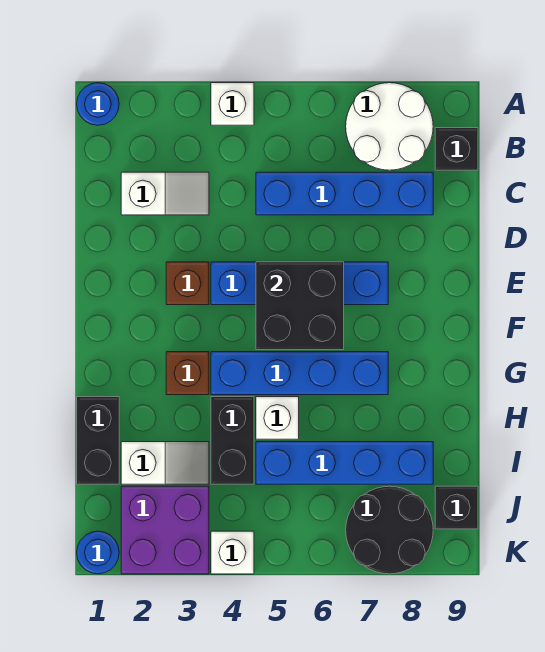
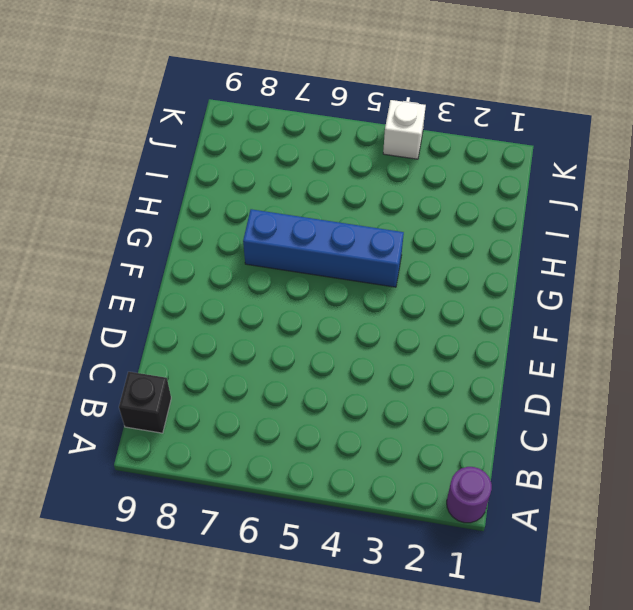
purple 1x1 round brick [447,467,492,523] -> blue 1x1 round brick [77,83,119,125]
none -> white 1x1 brick [211,83,254,125]
none -> white 2x2 round brick [346,83,433,170]
none -> white 1x2 slope [121,172,209,215]

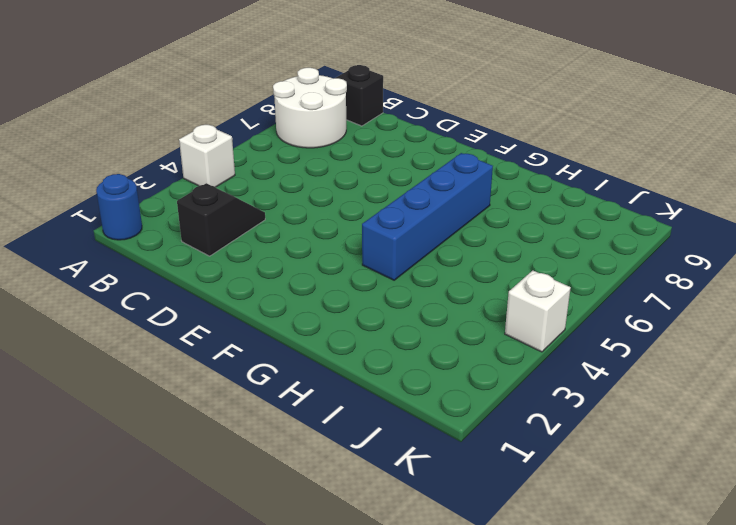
black 1x2 slope [177,183,265,256] -> white 1x2 slope [121,172,209,215]
none -> blue 1x4 brick [256,172,433,215]
none -> brown 1x1 brick [166,262,209,305]
none -> blue 1x4 brick [211,262,388,305]

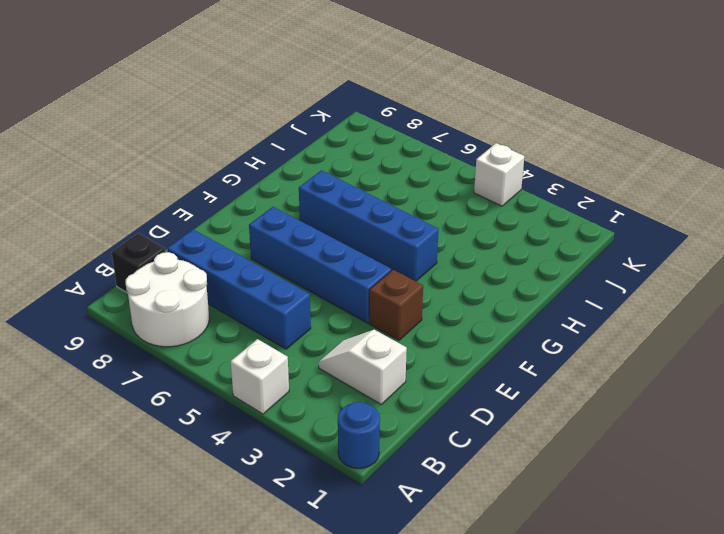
none -> brown 1x1 brick [166,352,209,395]
none -> black 1x2 brick [77,397,119,484]
none -> black 1x2 brick [211,397,254,484]

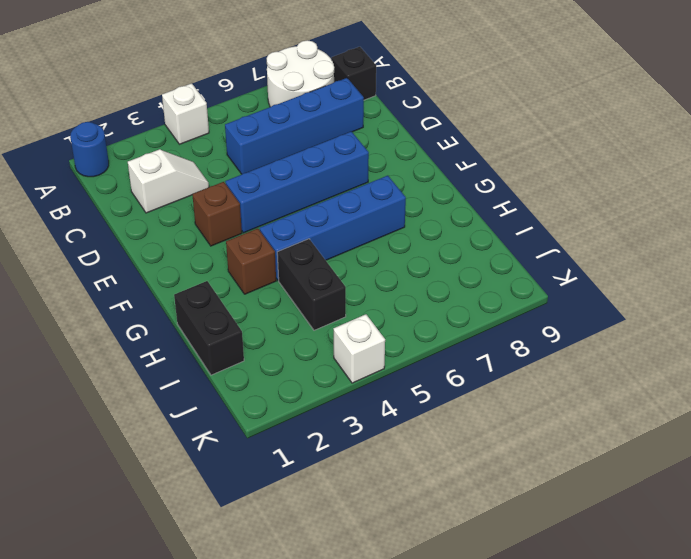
none -> white 1x1 brick [256,397,299,439]
none -> white 1x2 slope [121,442,209,484]
none -> blue 1x4 brick [256,442,433,484]

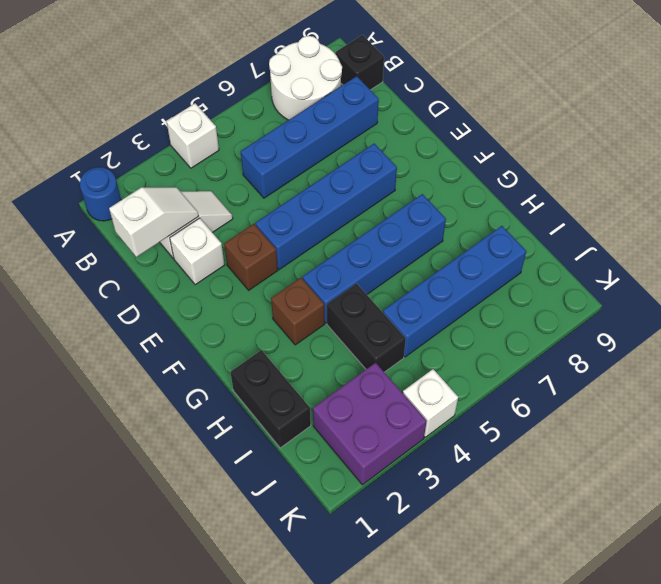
white 1x2 slope [109,187,199,257] -> white 1x2 slope moved to [121,442,209,484]
white 1x1 brick [170,218,225,285] -> white 1x1 brick moved to [256,397,299,439]
none -> black 2x2 round brick [346,486,433,574]
none -> black 1x1 brick [435,486,478,529]
none -> blue 1x1 round brick [77,531,119,574]

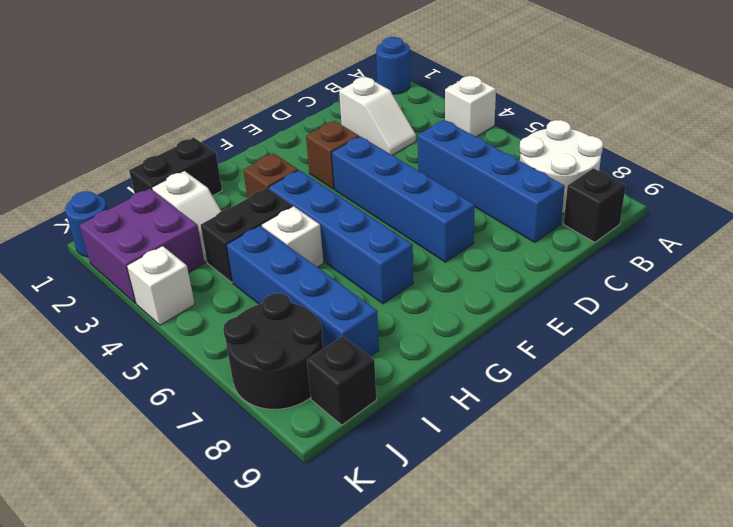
none -> black 2x2 brick [256,262,344,350]

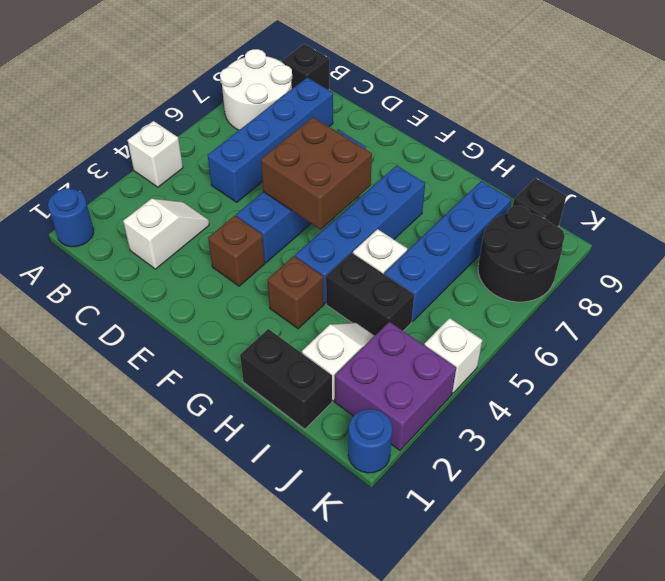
brown 2x2 brick [261,117,372,229] -> black 2x2 brick [256,262,344,350]

